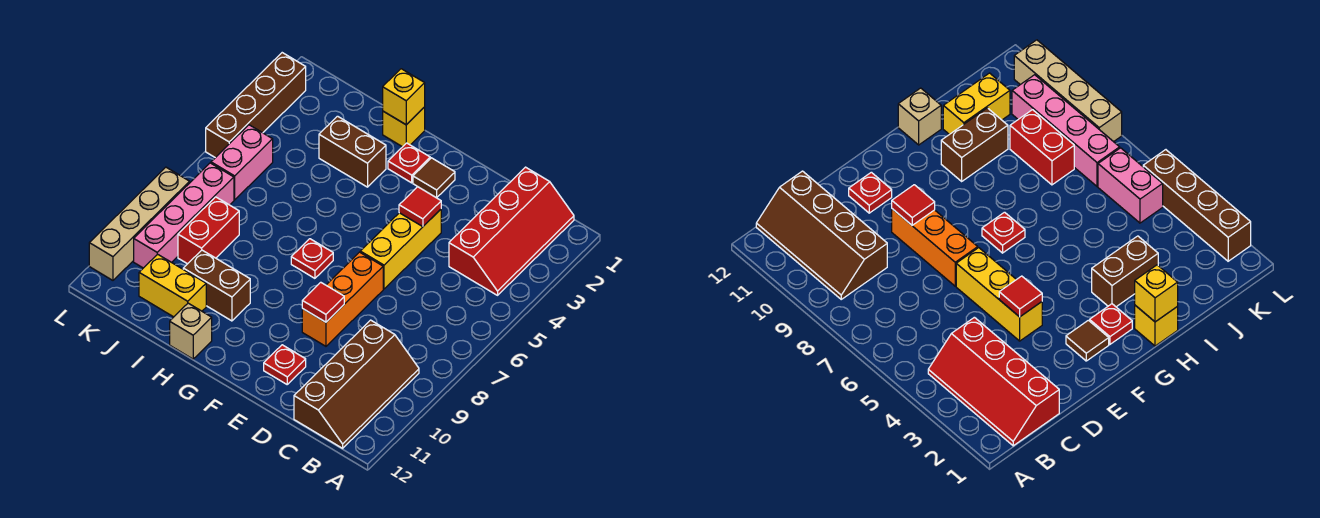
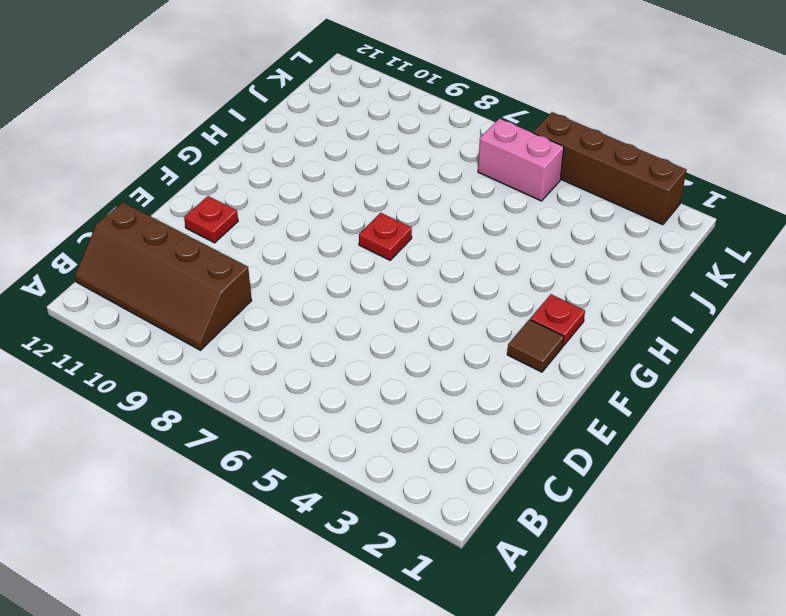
none -> red 2x4 slope [449,167,574,295]
none -> yellow 1x3 brick [360,209,441,289]
none -> orange 1x3 brick [302,252,383,346]

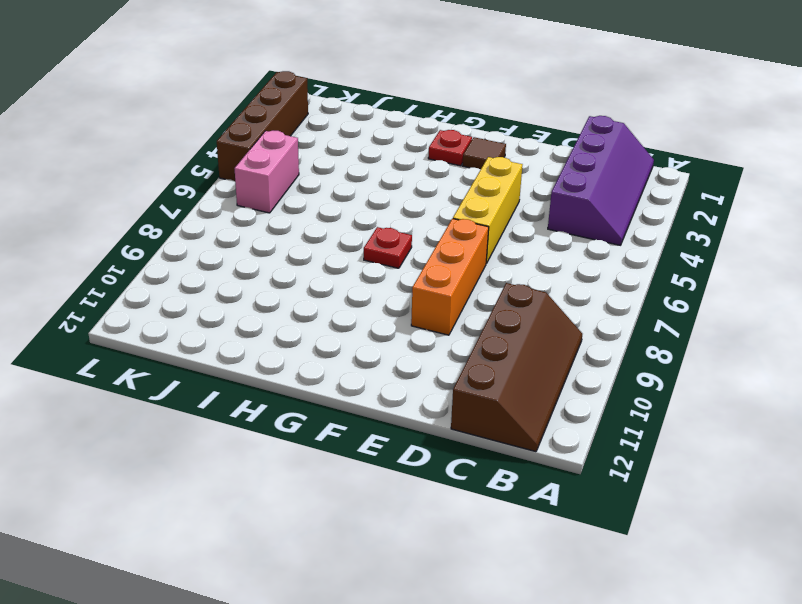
purple 2x4 slope [548,116,654,245] -> red 2x4 slope [449,167,574,295]
none -> red 1x1 plate [264,345,306,384]
none -> yellow 1x1 brick [383,107,425,147]
none -> brown 1x2 brick [319,116,386,187]

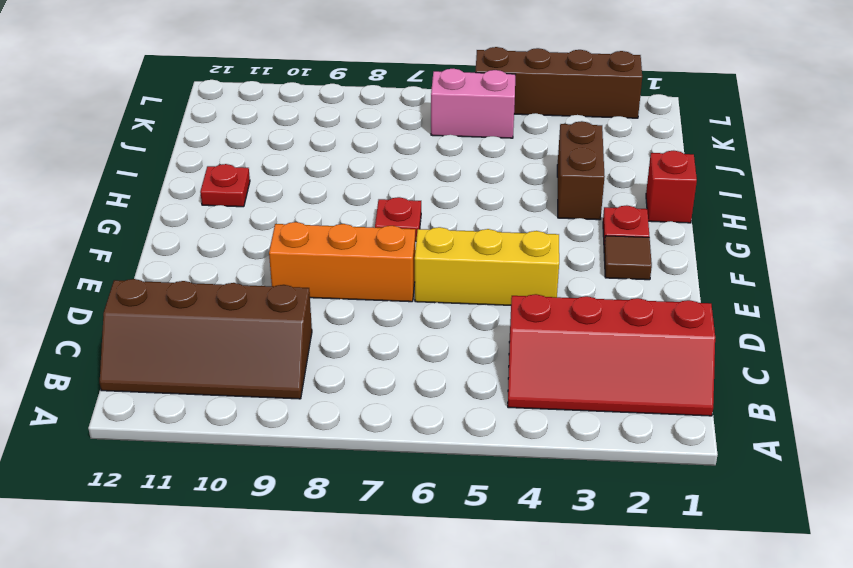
red 1x1 brick [646,151,697,223] -> yellow 1x1 brick [383,107,425,147]
red 1x1 plate [200,164,250,207] -> red 1x1 plate moved to [264,345,306,384]
none -> brown 1x2 brick [183,250,250,321]
none -> tan 1x1 brick [170,303,212,359]
none -> yellow 1x2 brick [139,254,206,317]

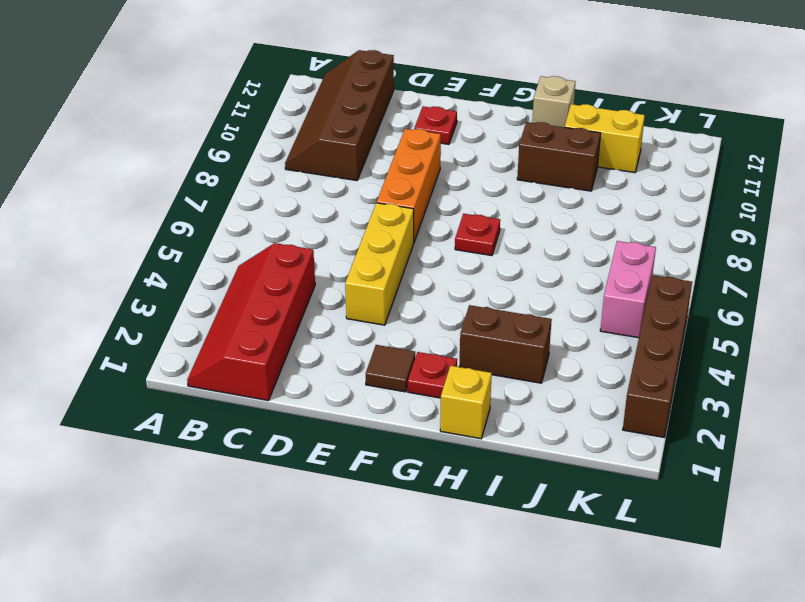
none -> red 1x2 brick [178,197,239,264]
none -> pink 1x4 brick [134,163,234,268]
none -> tan 1x4 brick [89,167,190,280]

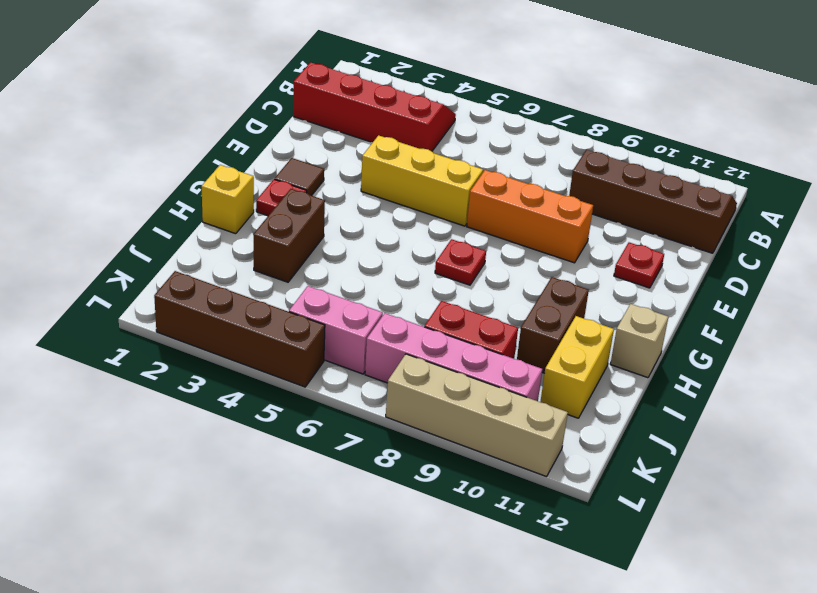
none -> red 1x1 tile [399,187,441,227]
none -> red 1x1 tile [302,282,344,322]
none -> yellow 1x1 brick [383,69,425,125]

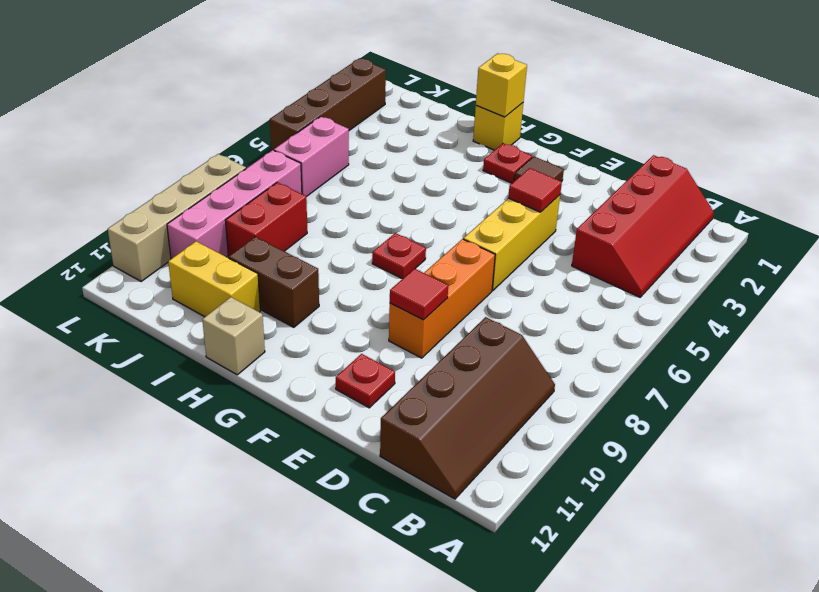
none -> brown 1x2 brick [319,116,386,187]

